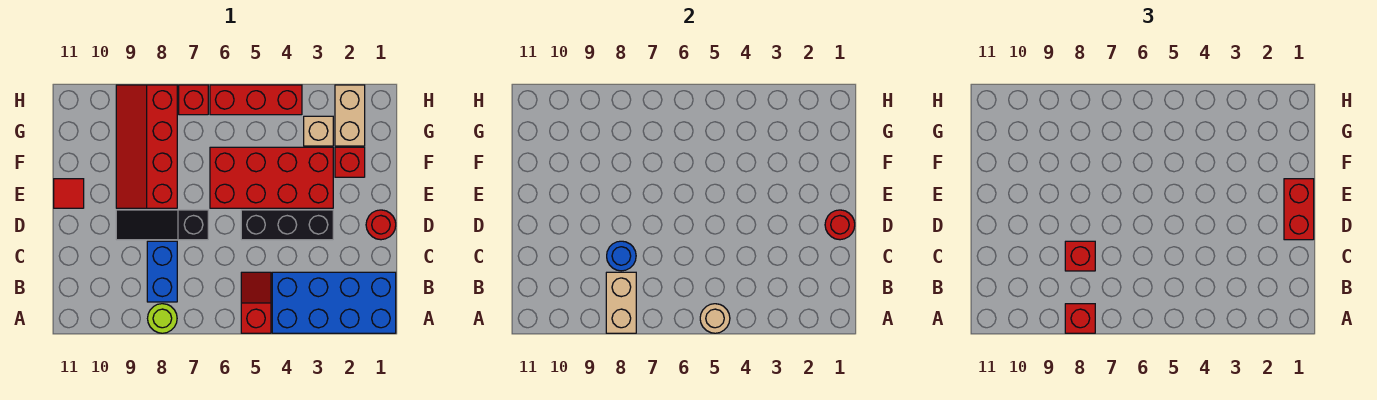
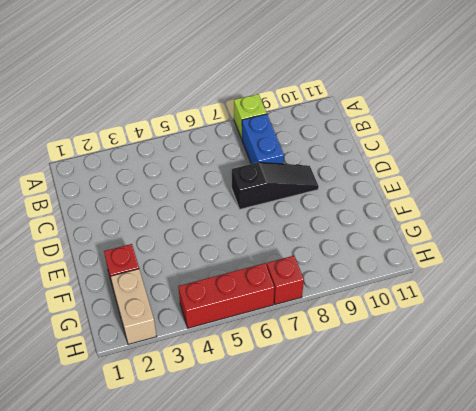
lime 1x1 brick [234,94,267,139] -> lime 1x1 round brick [148,304,177,333]
none -> blue 2x4 brick [272,272,396,333]
none -> red 1x2 slope [241,272,271,333]
none -> red 1x1 round brick [366,210,396,240]

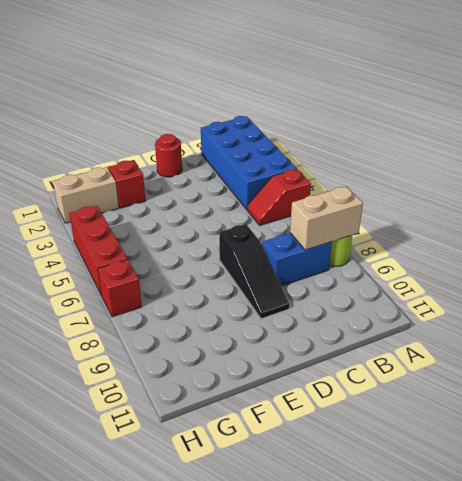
none -> black 1x3 brick [241,210,333,240]
none -> red 2x4 brick [210,147,333,208]
none -> red 2x4 slope [116,85,177,208]

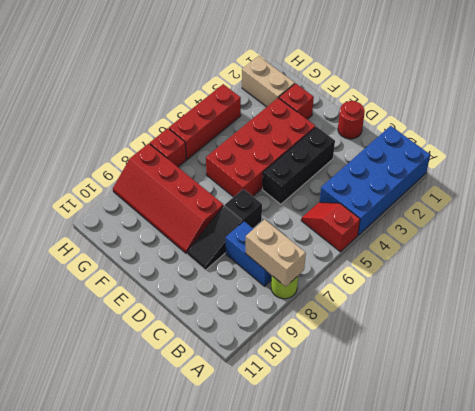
none -> red 1x1 tile [54,179,84,208]
none -> tan 1x1 brick [304,116,333,146]
none -> tan 1x1 round brick [700,304,730,333]

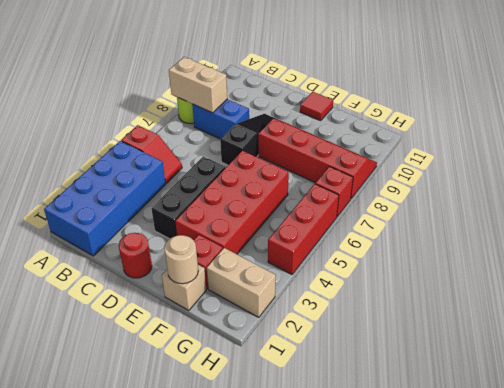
tan 1x1 brick [162,265,206,310] -> tan 1x1 brick moved to [304,116,333,146]
tan 1x1 round brick [164,235,198,284] -> tan 1x1 round brick moved to [700,304,730,333]
none -> blue 1x1 round brick [607,241,636,271]
none -> red 1x1 round brick [825,210,855,240]
none -> red 1x1 brick [1065,304,1095,333]

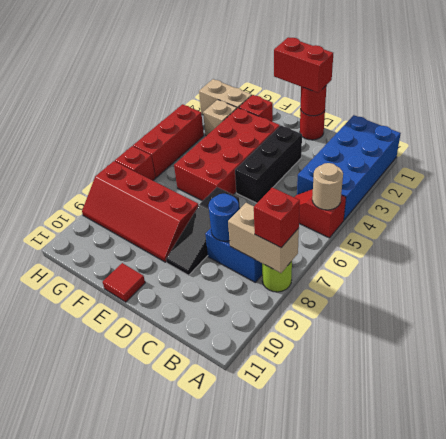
none -> red 1x1 brick [1065,241,1095,271]

